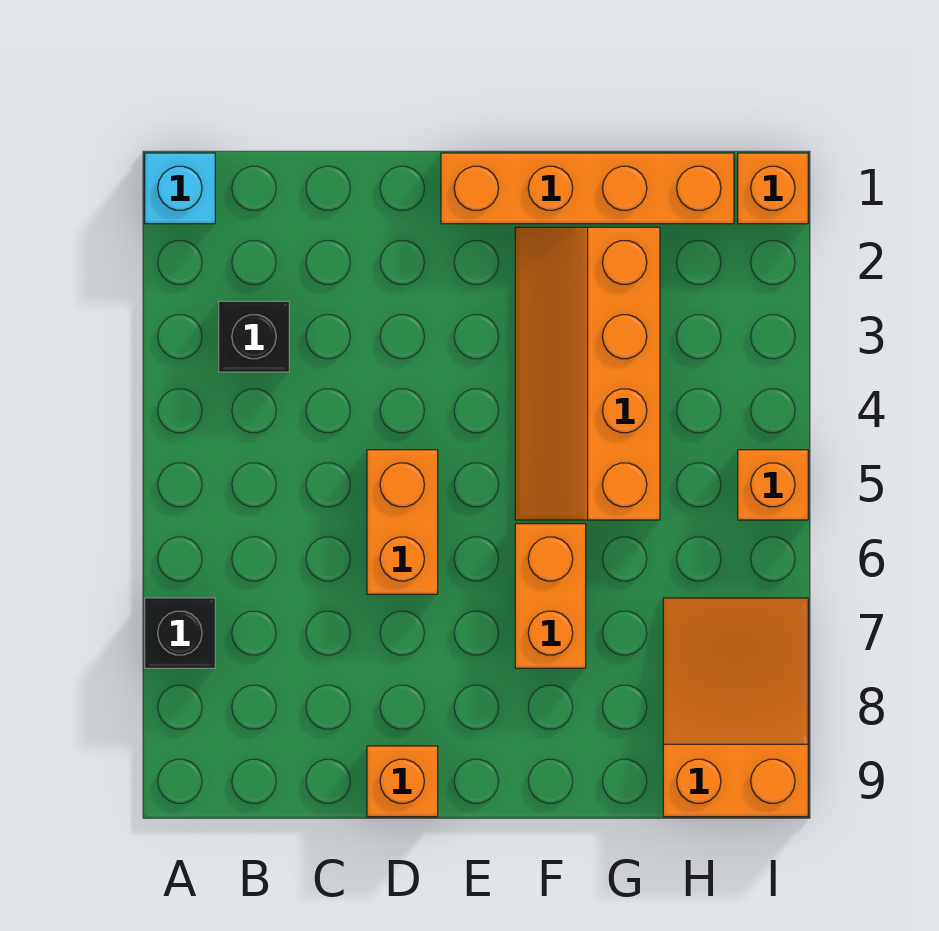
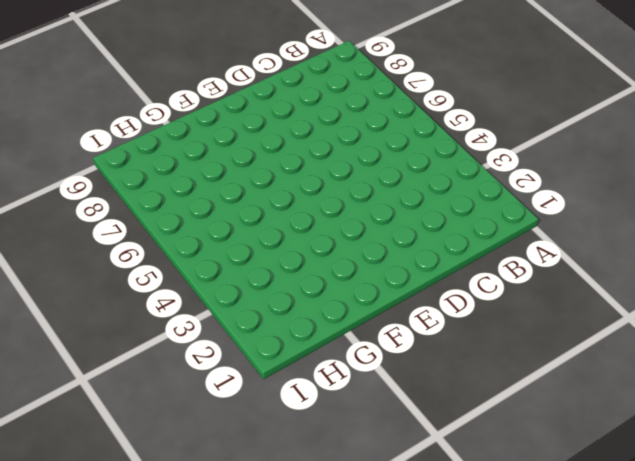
none -> cyan 1x1 brick [145,153,215,224]
none -> black 1x1 brick [145,598,215,668]

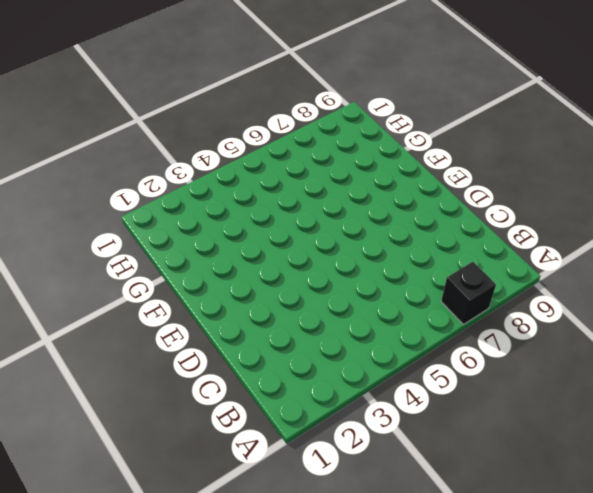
none -> cyan 1x1 brick [145,153,215,224]
none -> black 1x1 brick [219,301,289,372]

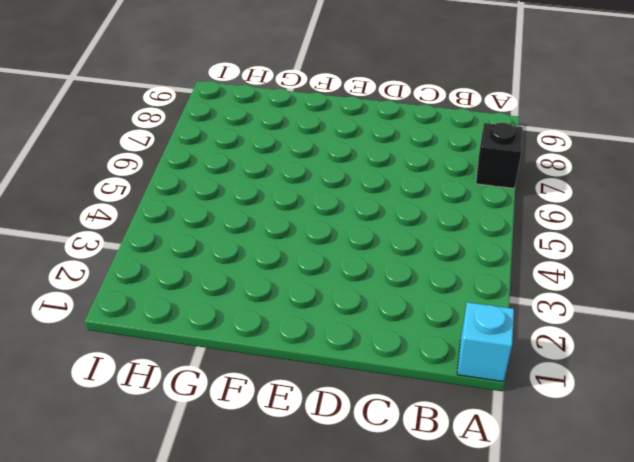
none -> black 1x1 brick [219,301,289,372]
none -> orange 1x2 brick [367,450,438,594]

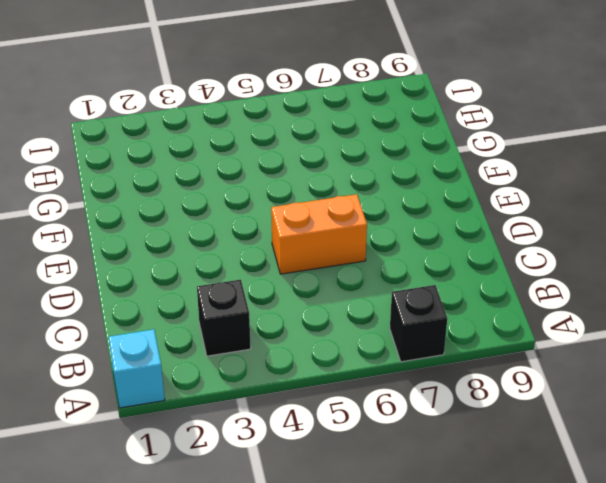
none -> orange 1x1 brick [367,746,438,817]
none -> orange 1x4 brick [441,153,734,224]

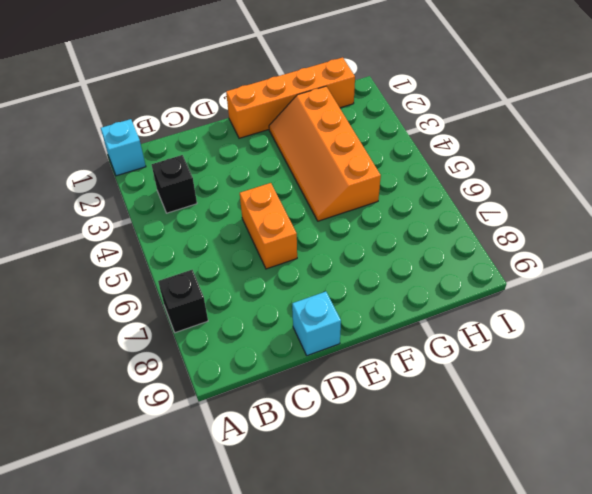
cyan 1x1 brick [292,291,341,356] -> orange 1x1 brick [367,746,438,817]
none -> orange 1x2 brick [515,524,586,668]
none -> orange 2x3 slope [663,598,808,817]

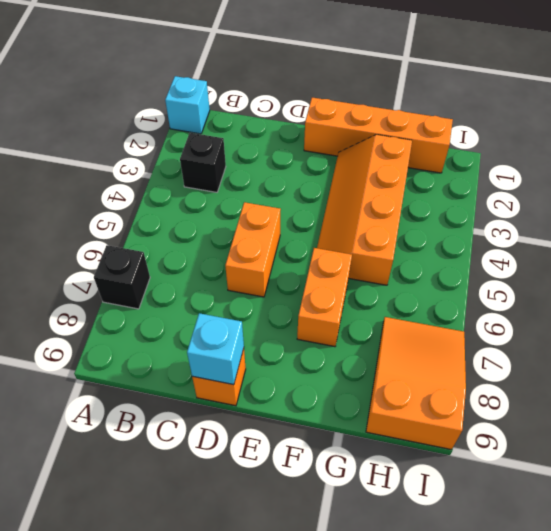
cyan 1x1 brick [187,313,244,385] -> none
none -> orange 1x1 brick [738,153,808,224]
none -> orange 1x1 brick [738,450,808,520]

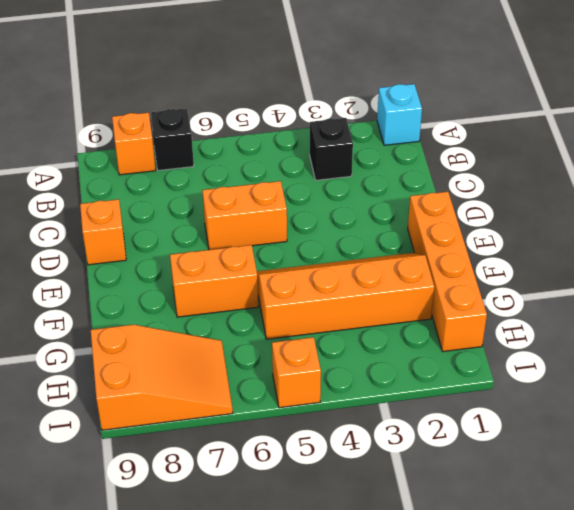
orange 1x1 brick [112,113,156,175] -> orange 1x1 brick moved to [738,153,808,224]

